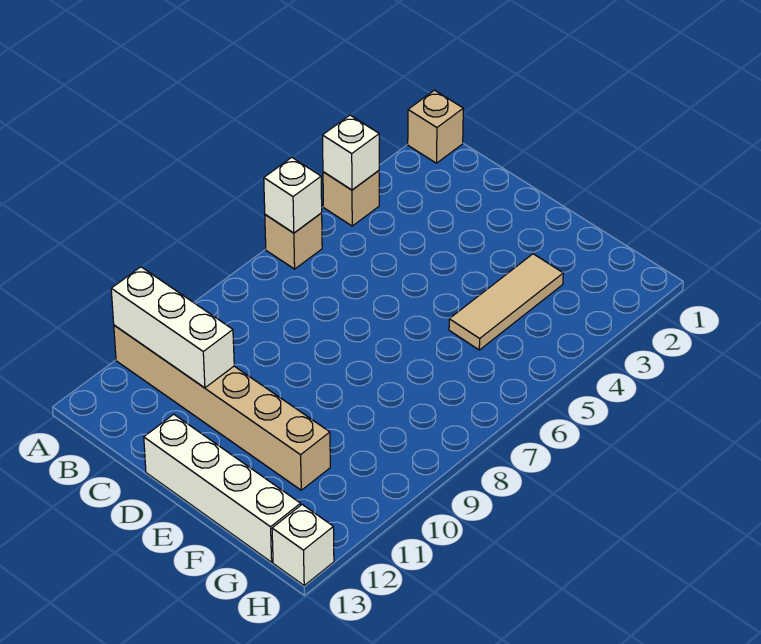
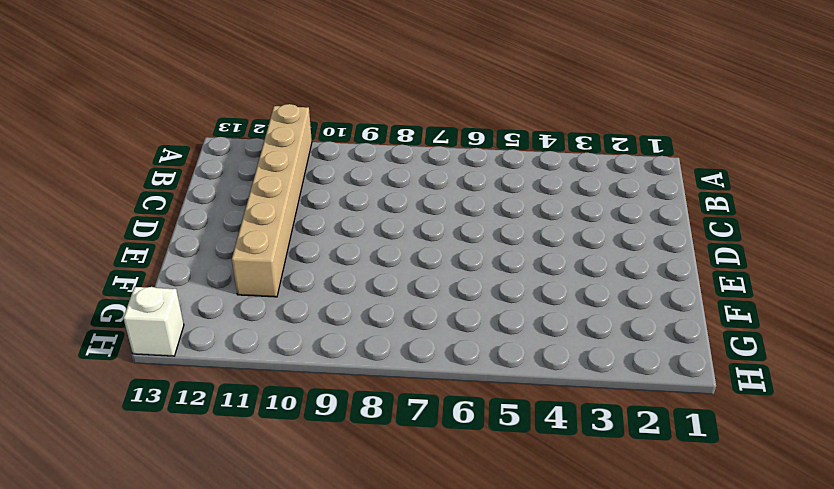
none -> tan 1x1 brick [408,90,463,163]
none -> tan 1x1 brick [323,171,379,226]

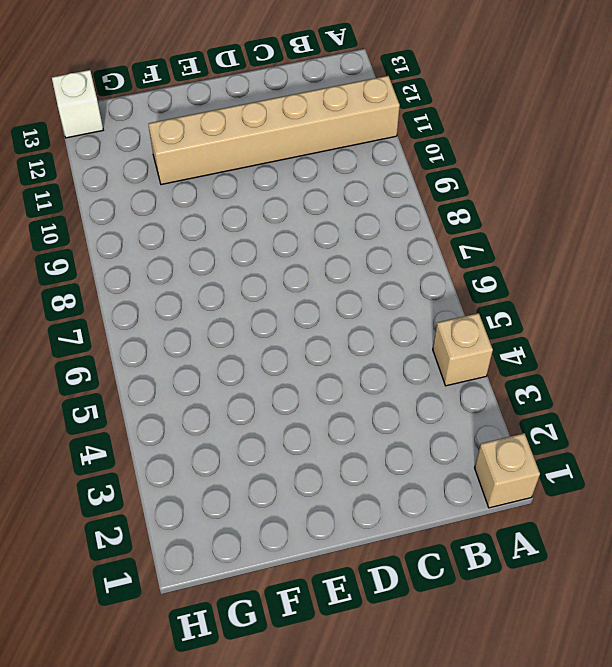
none -> tan 1x1 brick [265,213,322,269]
none -> white 1x4 brick [144,414,301,562]

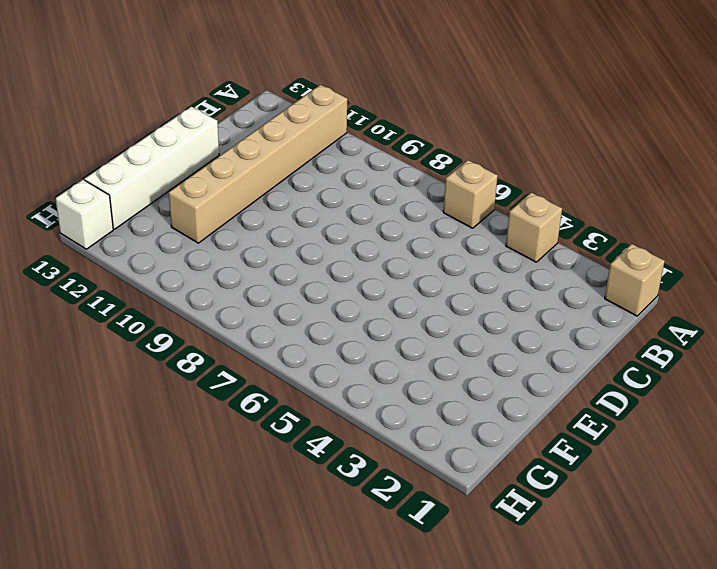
none -> tan 1x3 tile [449,254,563,350]
none -> white 1x1 brick [322,115,379,190]

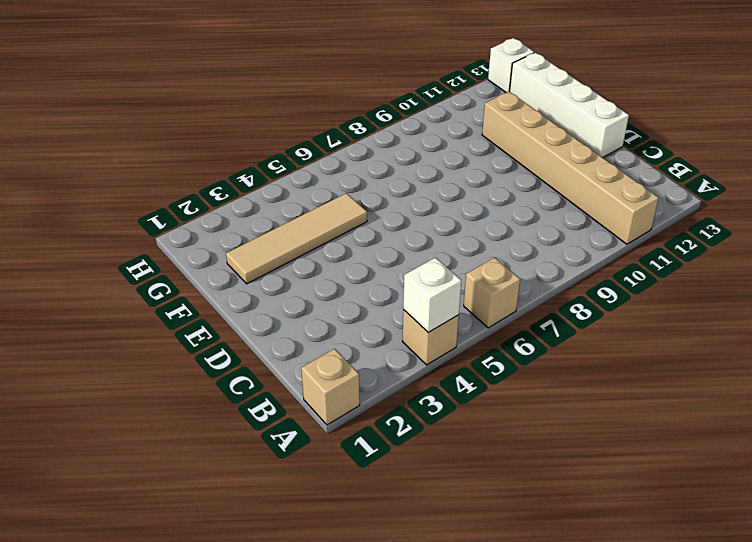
tan 1x4 tile [226,193,367,284] -> tan 1x3 tile [449,254,563,350]
none -> white 1x1 brick [264,157,322,233]
none -> white 1x3 brick [111,267,234,388]

